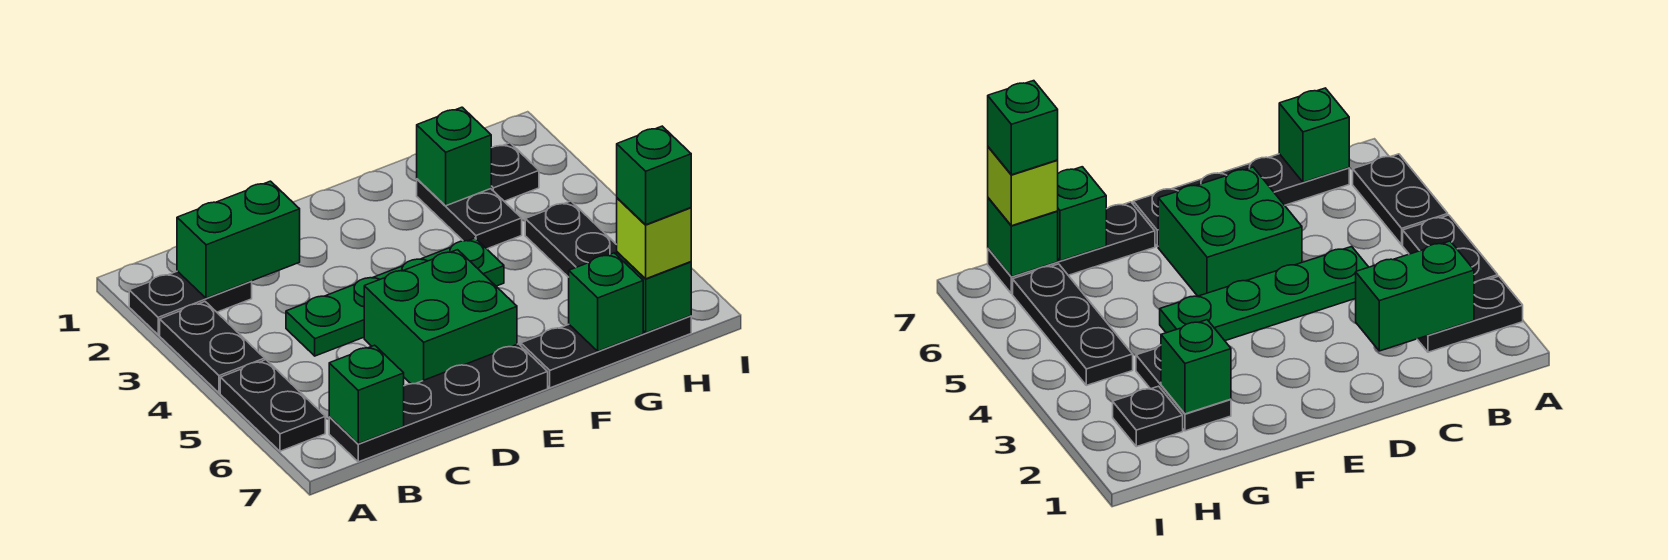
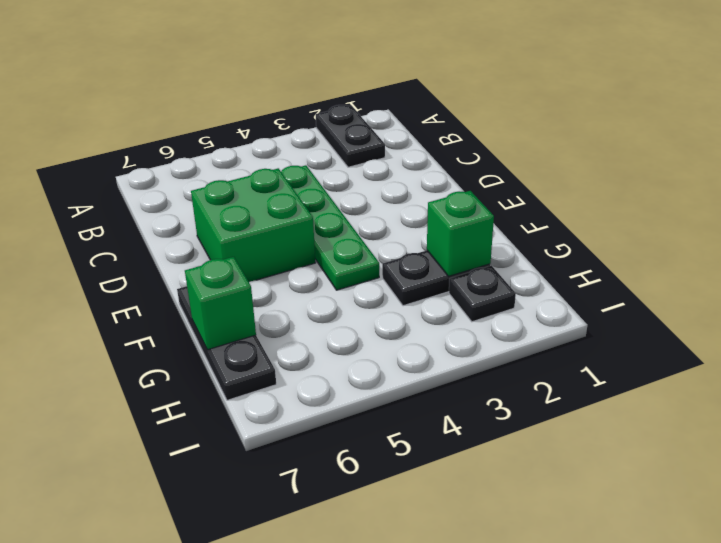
none -> black 1x2 plate [160,302,265,393]
none -> black 1x2 plate [220,360,325,451]
none -> black 1x4 plate [329,344,548,462]

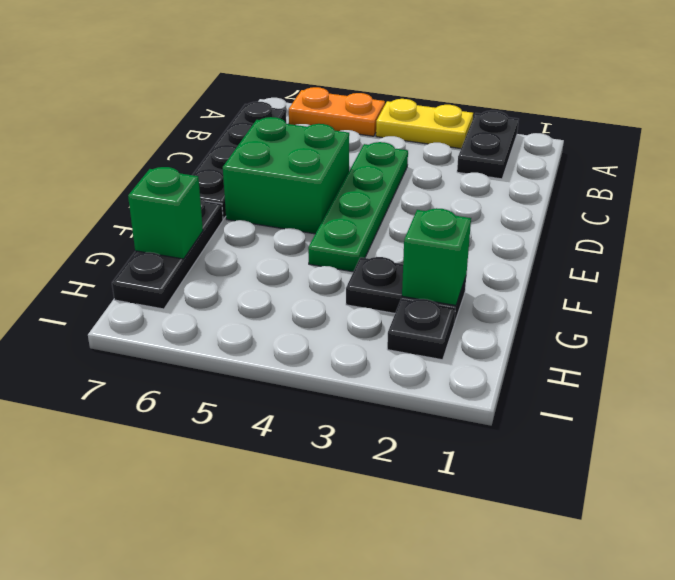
yellow 1x2 plate [376,99,473,149] -> black 1x2 plate [160,302,265,393]
orange 1x2 plate [289,87,385,136] -> black 1x2 plate [220,360,325,451]
none -> black 1x3 plate [525,201,617,277]
none -> green 1x2 brick [177,181,300,298]
none -> green 1x1 brick [329,345,404,444]

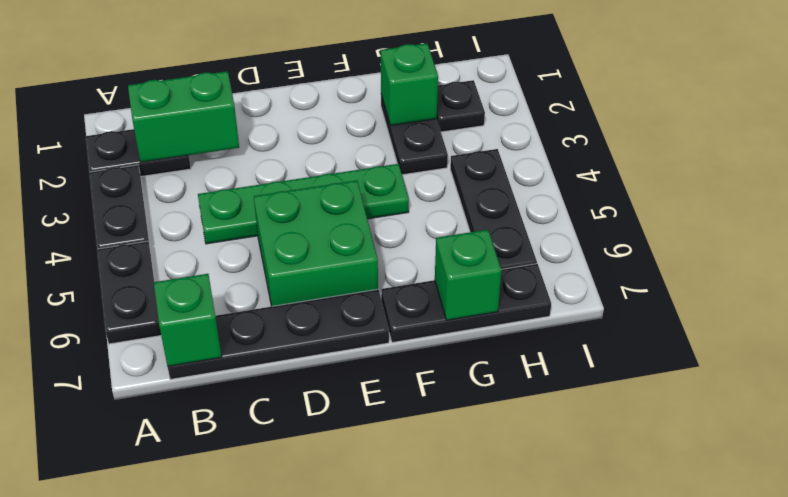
none -> green 1x1 brick [617,252,691,333]
none -> lime 1x1 brick [617,198,691,279]
none -> green 1x1 brick [617,126,691,225]

